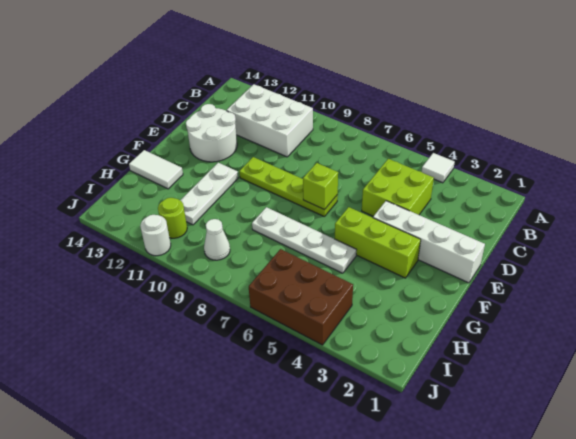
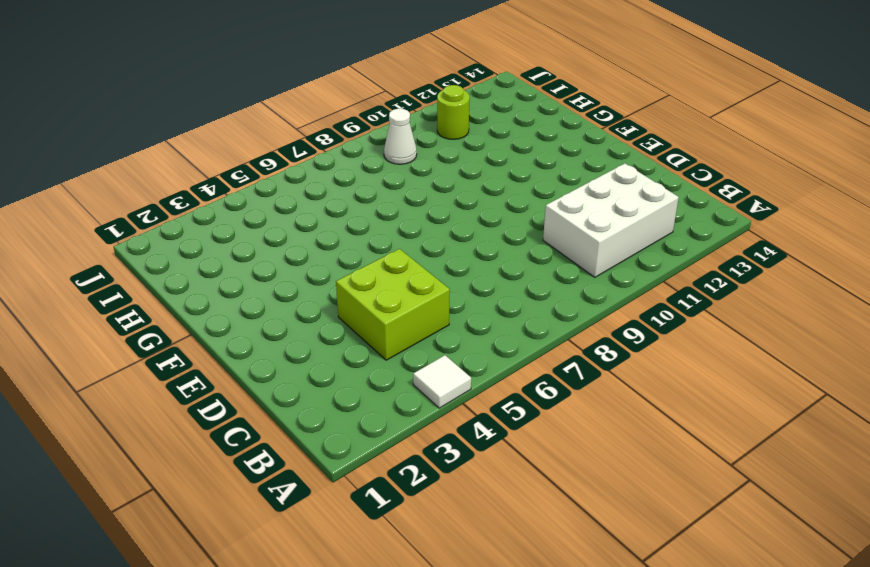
none -> white 2x2 round brick [186,104,237,162]
none -> white 1x4 brick [373,201,485,283]
none -> lime 1x4 plate [239,157,338,217]

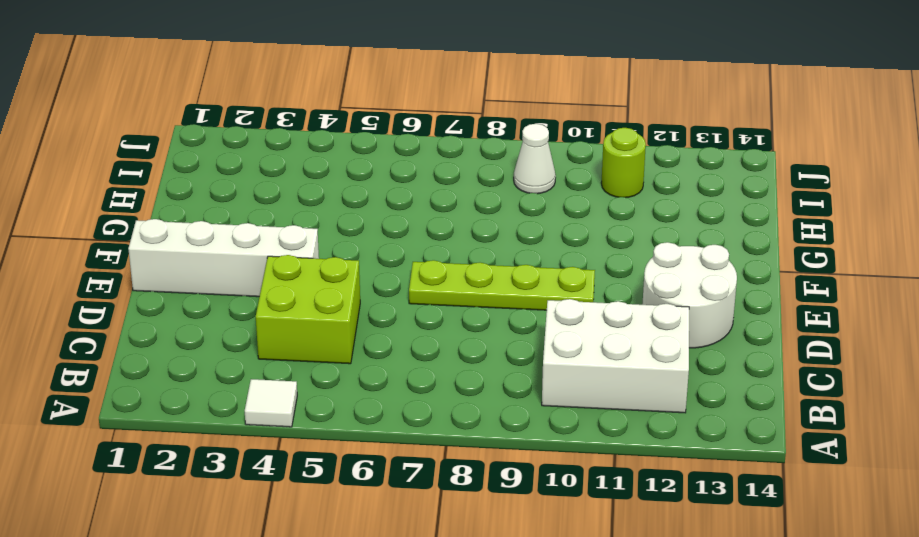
none -> lime 1x3 brick [335,207,421,278]
none -> white 1x3 plate [180,163,238,225]
none -> white 1x4 plate [252,207,356,273]

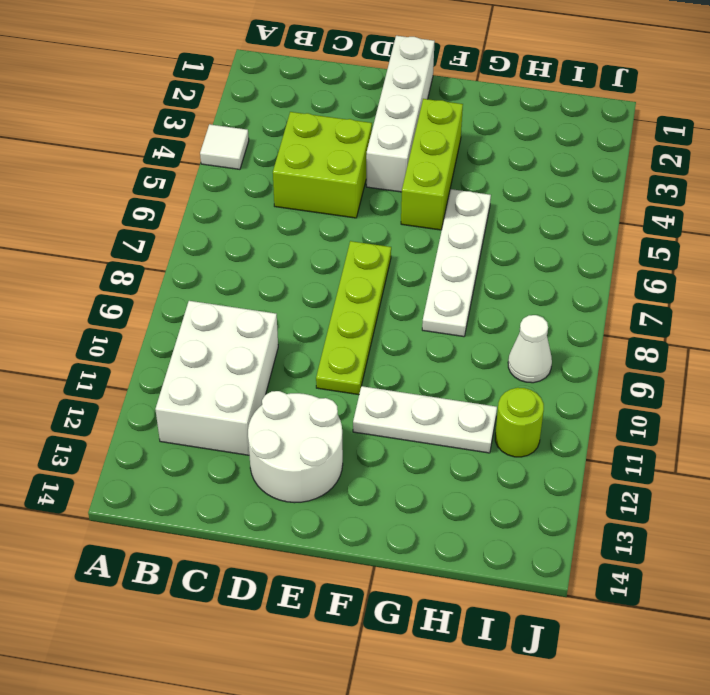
none -> white 1x2 tile [129,150,183,189]
none -> brown 2x3 brick [249,249,353,345]
none -> white 1x1 round brick [140,215,171,256]

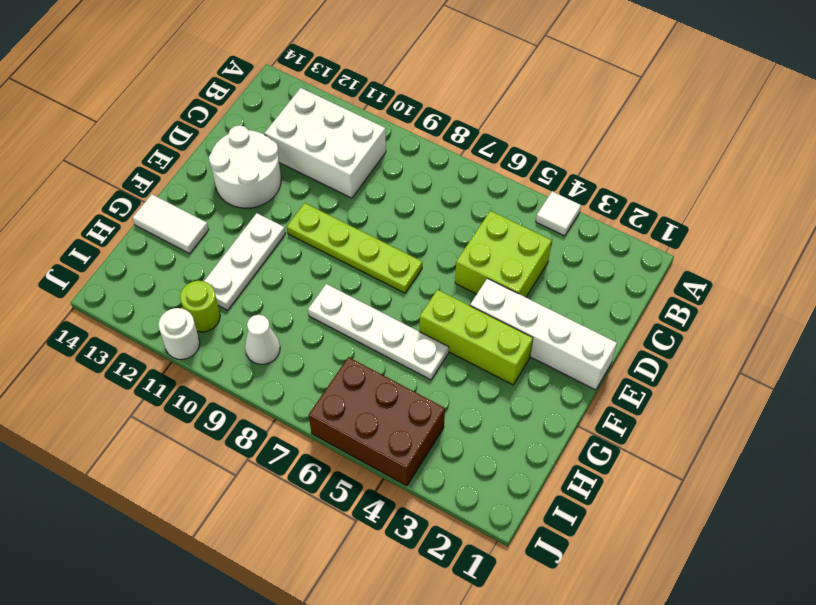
none -> lime 1x1 brick [303,163,338,210]

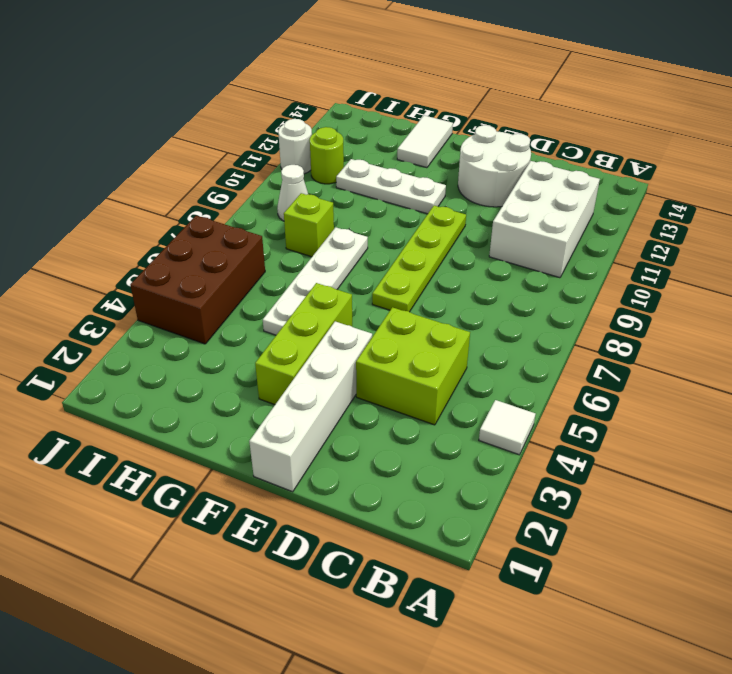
lime 1x1 brick [284,193,334,257] -> lime 1x1 brick moved to [303,163,338,210]

